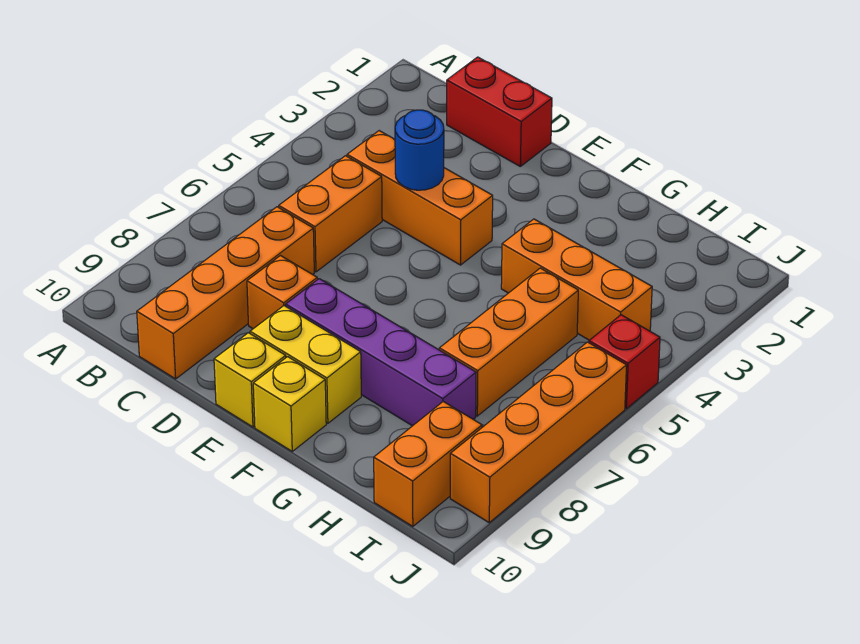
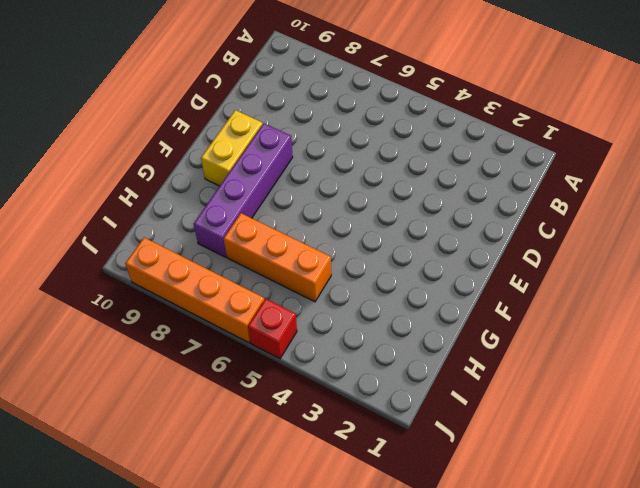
none -> red 1x2 brick [447,57,552,166]
none -> orange 1x3 brick [347,131,493,265]
none -> orange 1x2 brick [279,156,382,272]

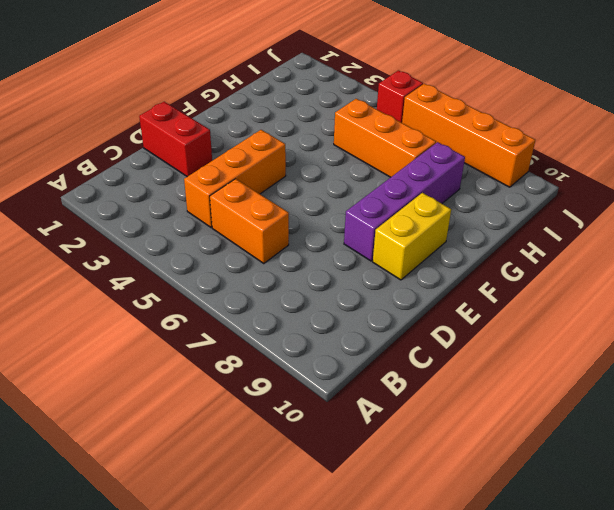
red 1x2 brick [139,102,212,177] -> red 1x2 brick turned to [447,57,552,166]
none -> orange 1x4 brick [137,207,314,379]
none -> orange 1x1 brick [247,256,317,329]
none -> yellow 1x1 brick [214,333,286,427]

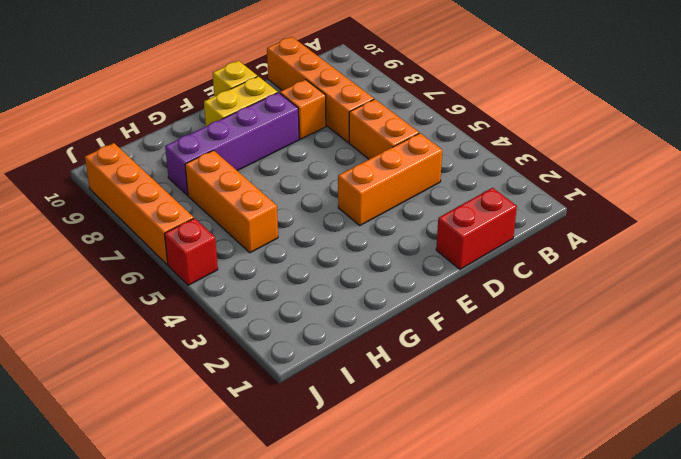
none -> yellow 1x1 brick [253,357,326,451]
none -> orange 1x3 brick [501,219,652,340]
none -> orange 1x2 brick [374,402,482,527]

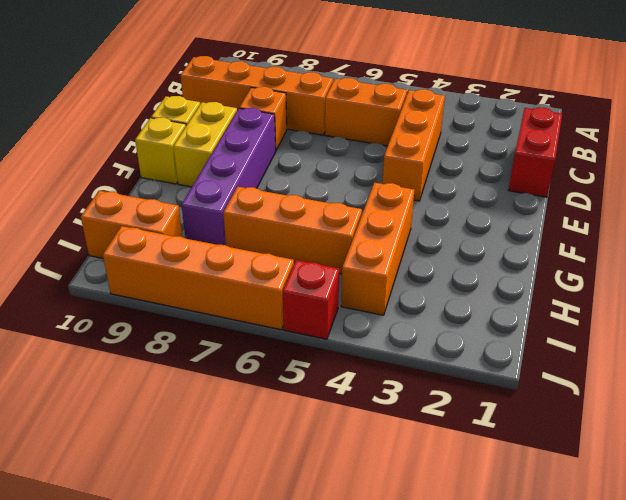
none -> blue 1x1 round brick [395,110,444,190]

